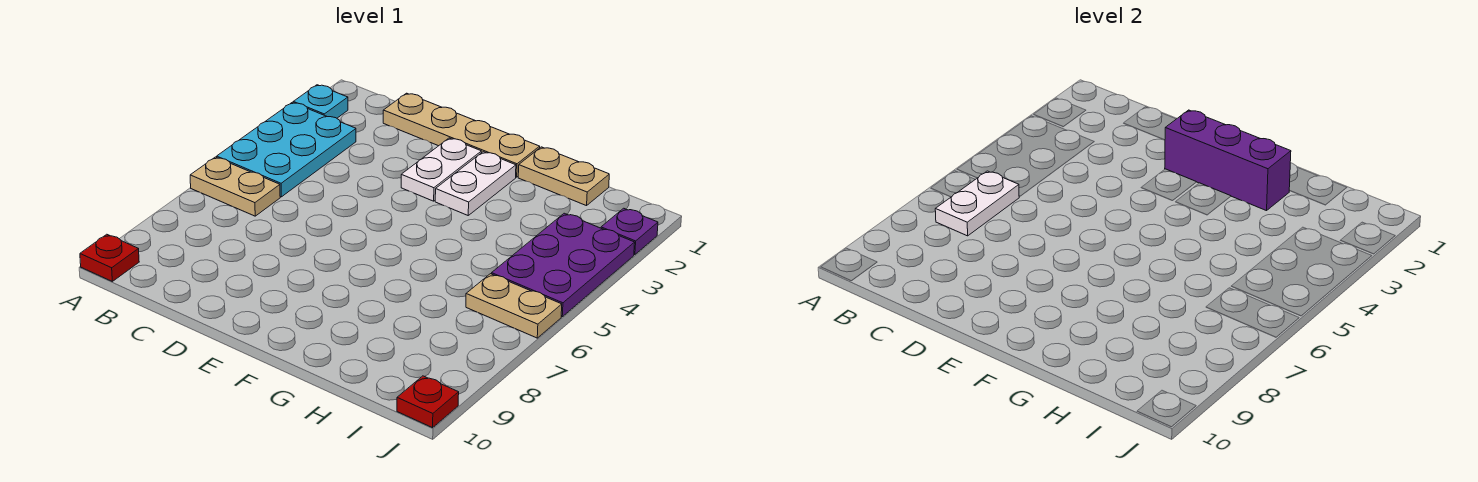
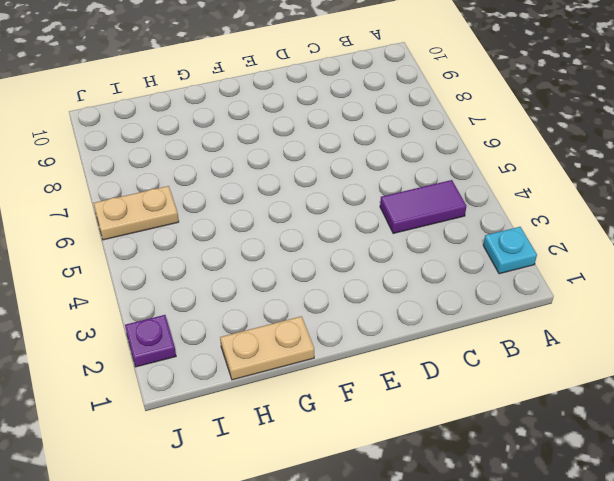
purple 1x2 tile [380,180,466,234] -> cyan 2x3 plate [217,102,356,197]
none -> tan 1x2 plate [190,157,280,216]
none -> red 1x1 plate [80,234,139,281]
none -> tan 1x4 plate [383,93,540,177]

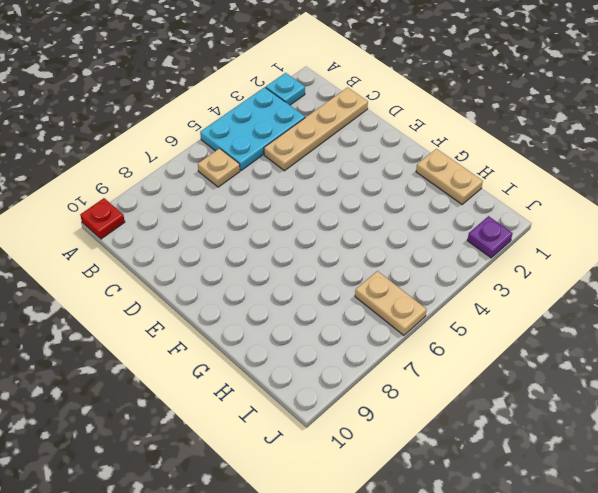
tan 1x1 plate [198,148,240,187] -> tan 1x2 plate [190,157,280,216]
tan 1x4 plate [264,87,368,171] -> tan 1x4 plate turned to [383,93,540,177]
none -> white 1x2 plate [401,138,481,201]
none -> white 1x2 plate [435,152,516,215]
none -> purple 2x3 plate [492,213,635,317]

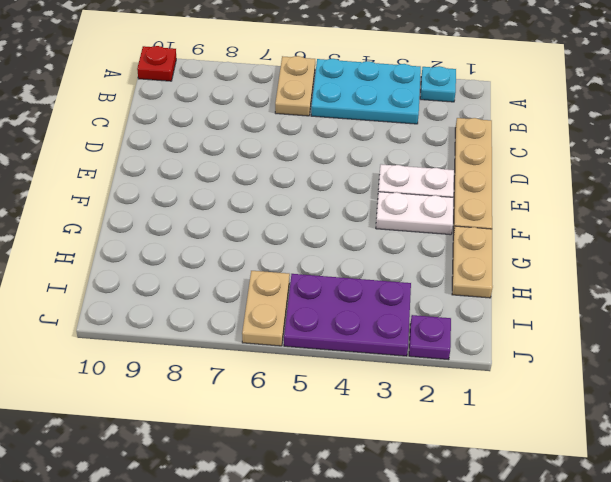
none -> red 1x1 plate [397,376,459,428]
none -> white 1x2 plate [935,171,1019,236]
none -> purple 1x3 brick [1165,110,1291,211]

